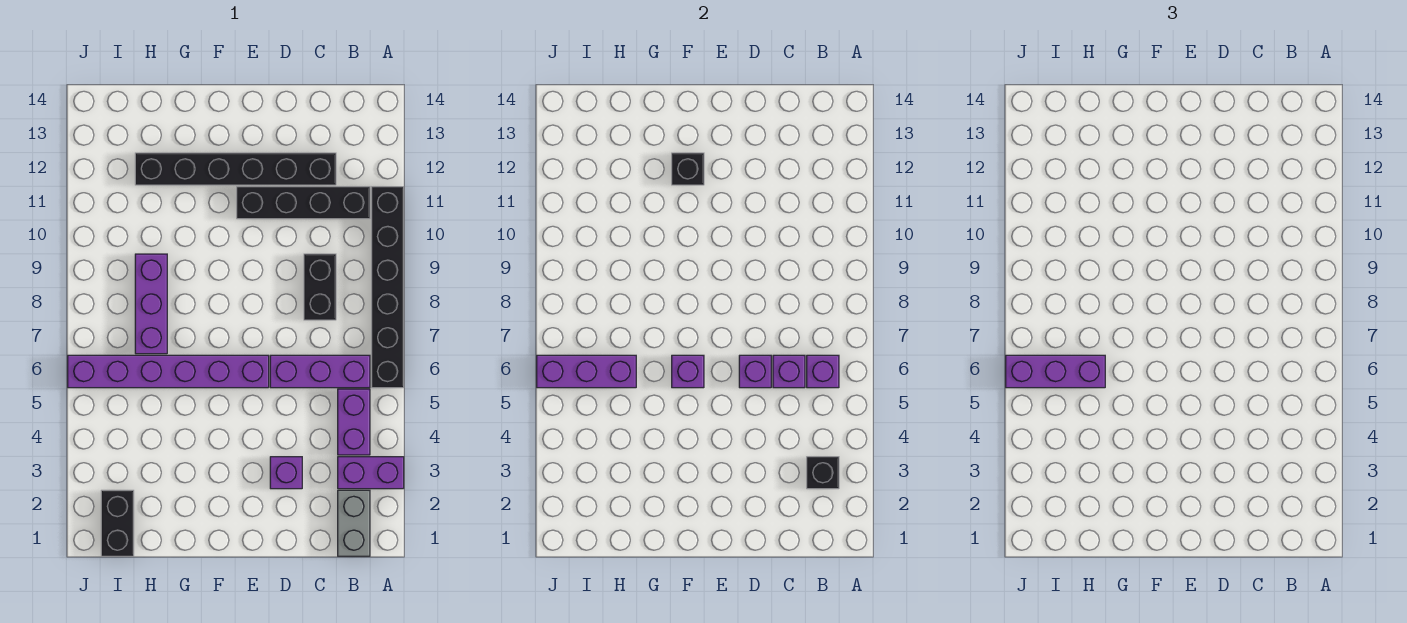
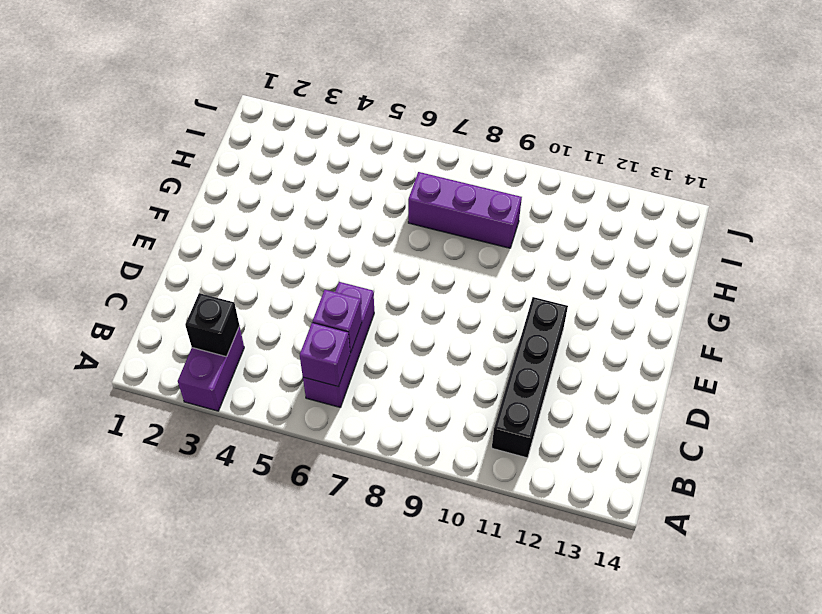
none -> black 1x6 brick [372,187,404,388]
none -> grey 1x2 brick [338,490,370,556]
none -> purple 1x2 brick [338,389,370,455]

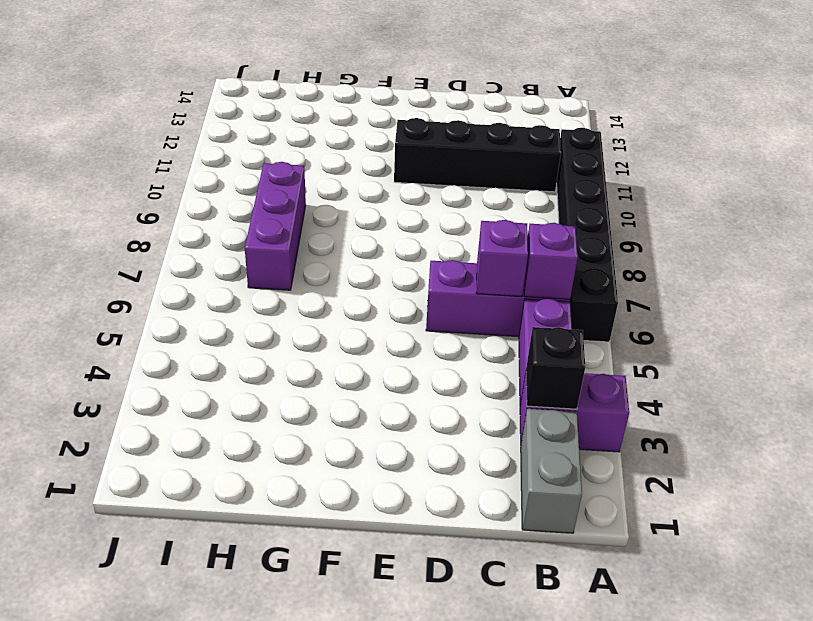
none -> black 1x2 brick [304,254,336,320]
none -> black 1x6 brick [135,153,336,185]
none -> purple 1x1 brick [270,457,302,489]

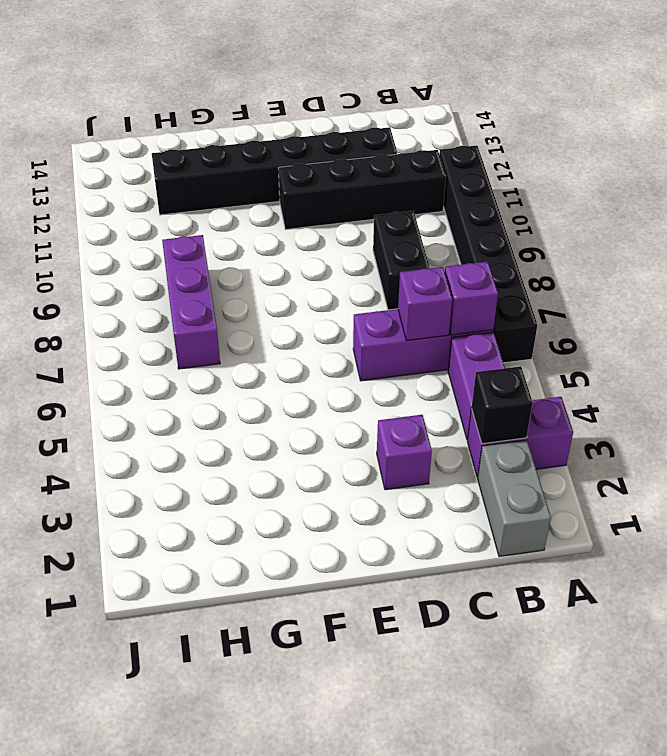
none -> purple 1x6 brick [68,355,269,388]
none -> black 1x2 brick [101,490,134,556]
none -> purple 1x1 brick [739,355,771,388]

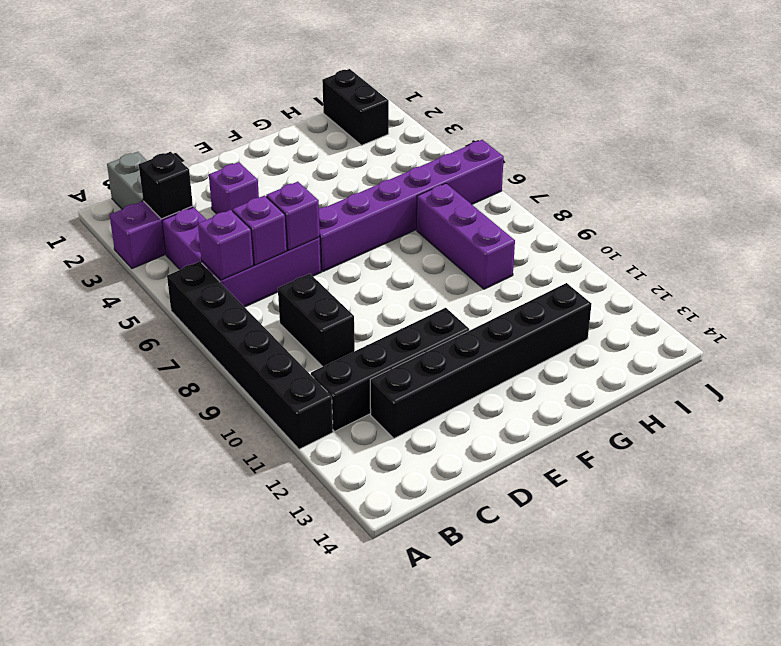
none -> purple 1x1 brick [672,355,704,388]
none -> black 1x1 brick [672,153,704,185]
none -> purple 1x3 brick [537,355,636,388]

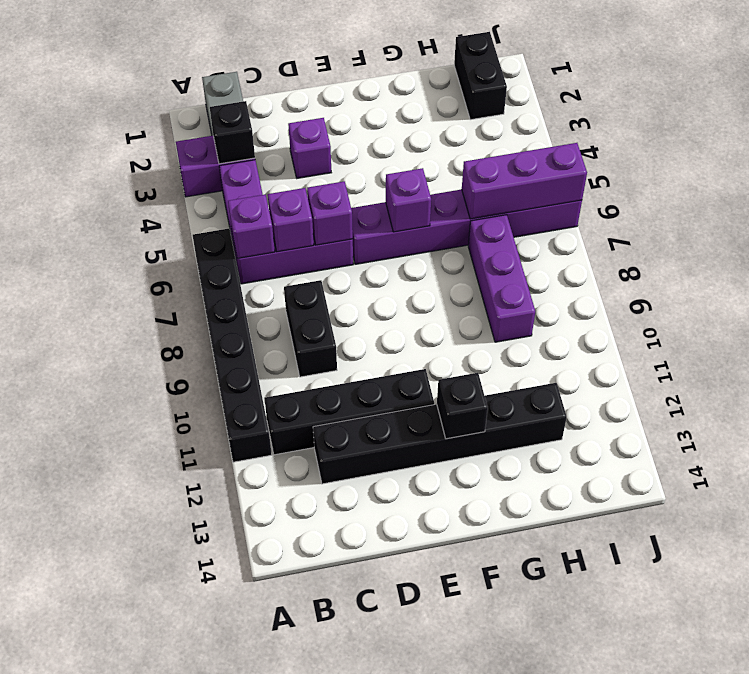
none -> purple 1x3 brick [1006,355,1105,388]

